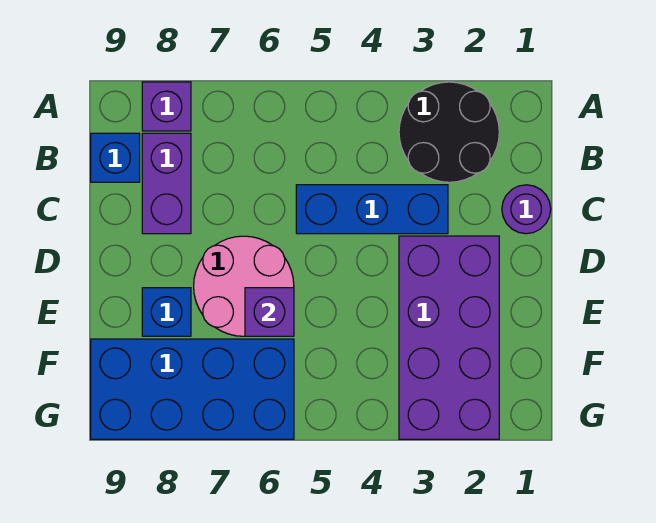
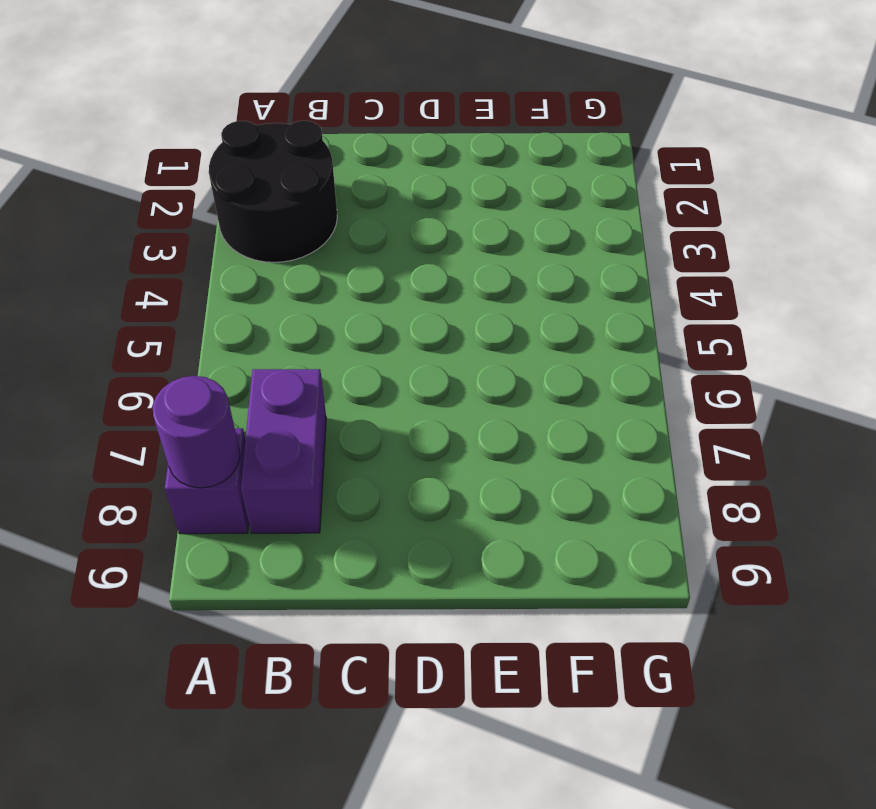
purple 1x1 round brick [153,376,240,488] -> purple 1x1 round brick moved to [502,185,551,234]
purple 1x2 brick [241,369,326,533] -> purple 1x2 brick turned to [142,133,191,234]
none -> blue 1x1 brick [91,133,140,182]
none -> blue 1x3 brick [296,185,448,234]

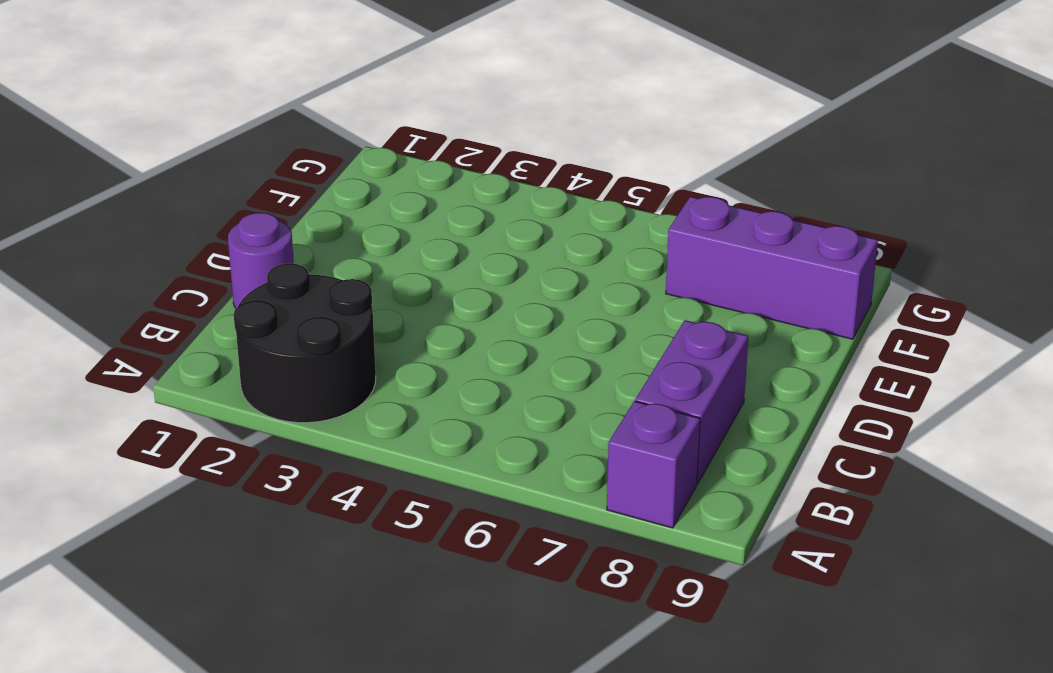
purple 1x3 brick [666,197,878,339] -> blue 2x4 brick [91,339,294,439]
none -> blue 1x1 brick [91,133,140,182]
none -> blue 1x3 brick [296,185,448,234]

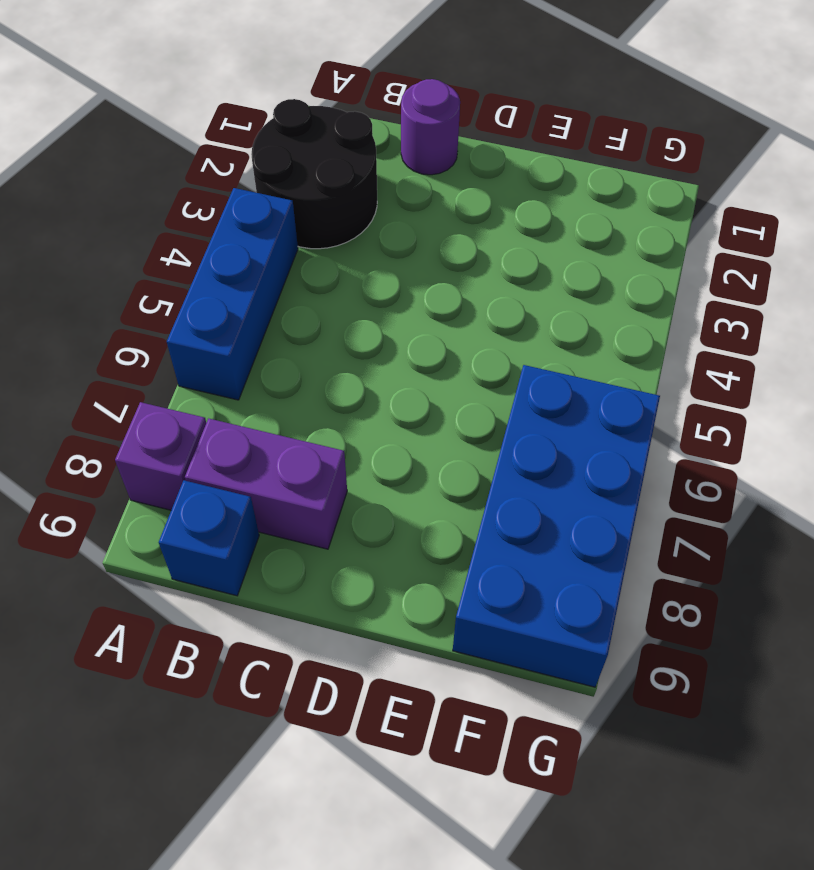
blue 1x3 brick [167,188,298,400] -> blue 1x3 brick moved to [296,185,448,234]
none -> purple 2x4 brick [399,236,499,439]
none -> pink 2x2 round brick [194,236,294,336]

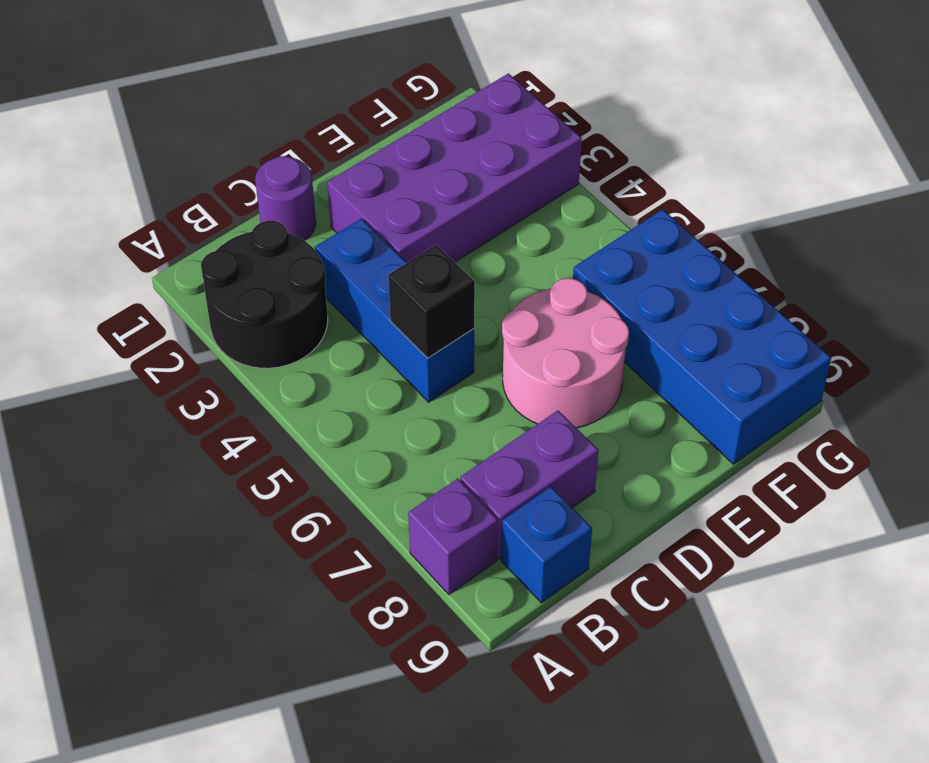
black 1x1 brick [388,245,475,358] -> none
none -> blue 1x1 brick [142,288,191,336]
none -> purple 1x1 brick [245,288,294,336]

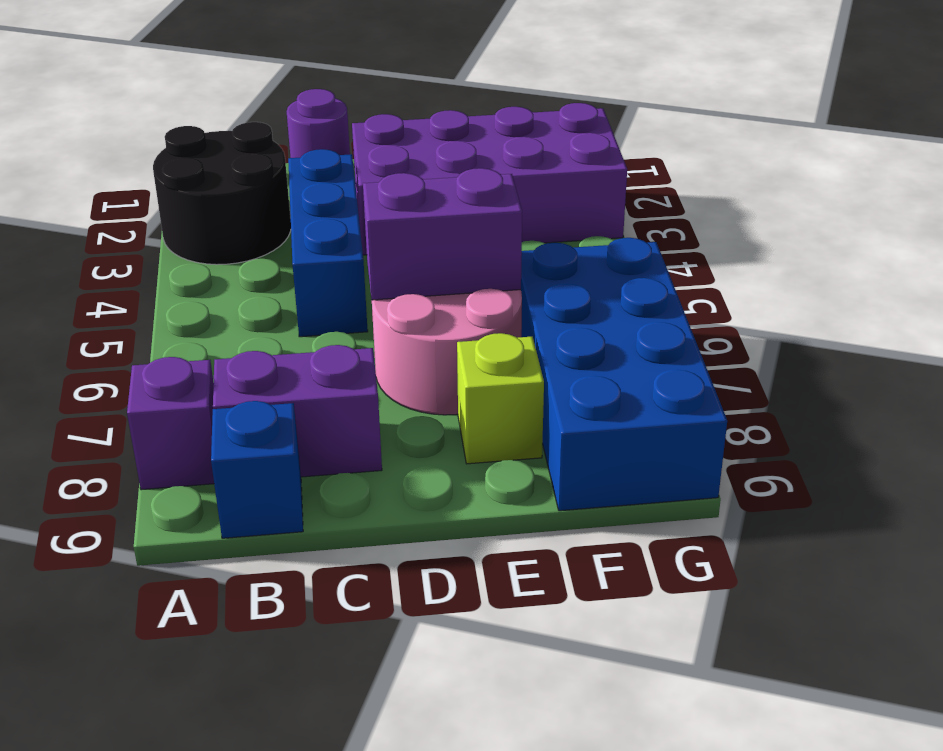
purple 1x2 brick [363,168,522,300] -> purple 1x1 brick [245,288,294,336]
lime 1x1 brick [457,333,544,464] -> blue 1x1 brick [142,288,191,336]

